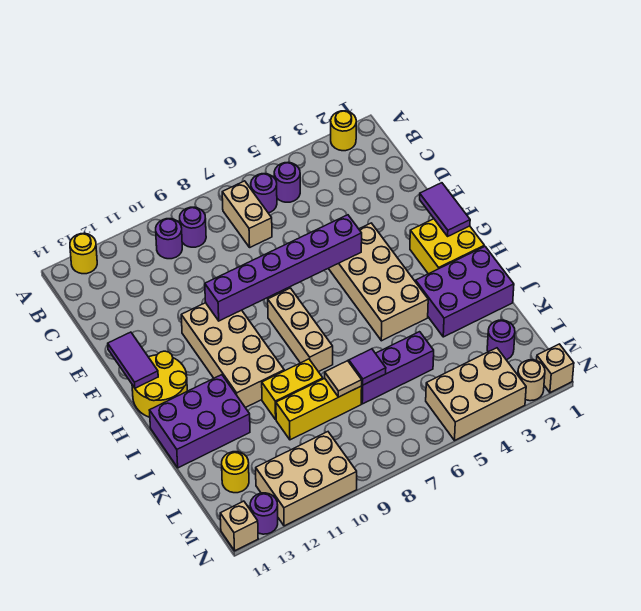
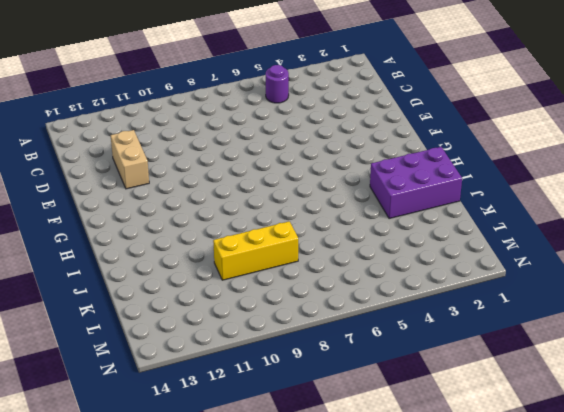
tan 1x2 brick [111,130,149,189] -> tan 1x2 brick moved to [222,181,272,247]
none -> yellow 1x1 round brick [331,111,356,151]
none -> yellow 1x1 round brick [70,233,97,274]
none -> purple 1x1 round brick [251,174,277,213]
none -> purple 1x1 round brick [180,207,206,247]

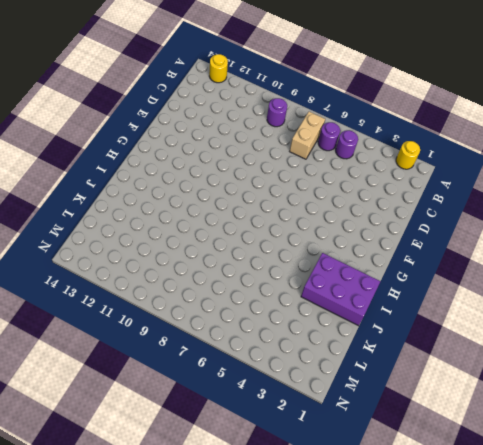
none -> purple 1x1 round brick [156,219,182,259]
none -> tan 2x4 brick [328,223,428,341]
none -> tan 2x4 brick [181,303,284,408]
none -> yellow 2x2 brick [410,219,484,274]

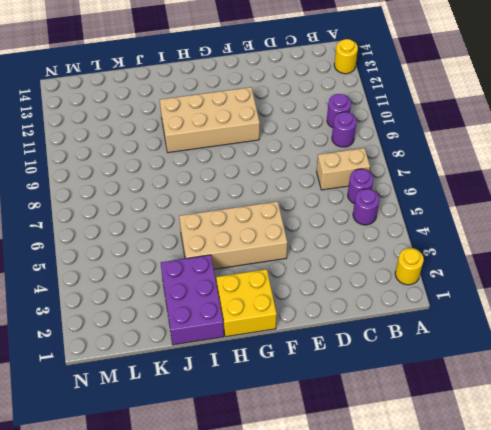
none -> tan 1x3 brick [268,288,333,372]
none -> yellow 2x2 round brick [132,351,187,417]
none -> purple 2x3 brick [149,375,250,468]
none -> yellow 1x2 brick [262,359,323,419]

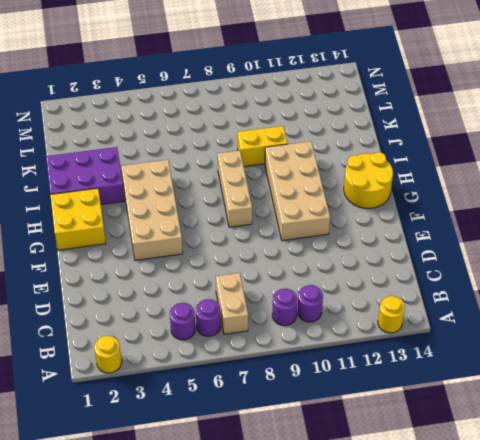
none -> purple 2x3 brick [149,375,250,468]
none -> purple 1x3 brick [361,332,434,404]
none -> yellow 1x3 brick [276,378,362,440]
none -> purple 1x1 round brick [487,320,515,360]

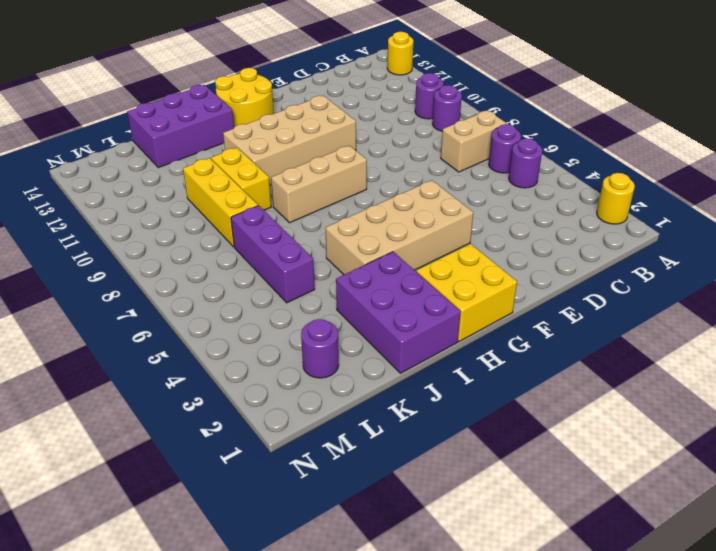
purple 2x3 brick [127,85,234,168] -> purple 2x3 brick turned to [149,375,250,468]
none -> yellow 1x1 round brick [222,452,249,493]
none -> tan 2x3 brick [426,348,526,440]
none -> tan 2x3 brick [256,432,357,526]
none -> tan 1x1 brick [537,344,574,393]

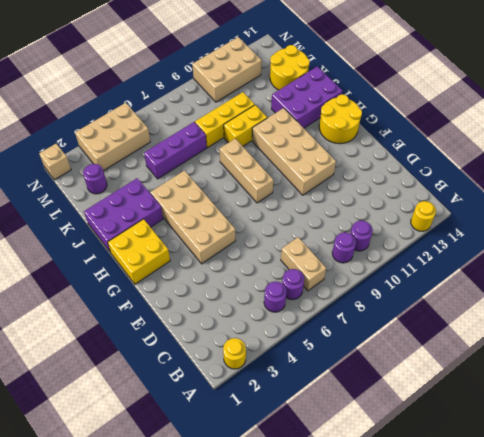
yellow 2x2 round brick [270,45,310,90] -> yellow 1x1 round brick [222,452,249,493]
none -> tan 1x1 round brick [518,360,545,401]
none -> purple 1x1 round brick [250,493,278,534]
none -> tan 1x1 brick [220,501,258,551]
none -> purple 1x2 tile [420,183,470,236]

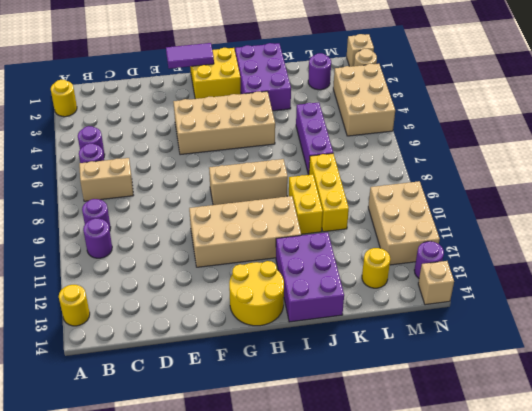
none -> purple 1x6 brick [205,215,362,321]
none -> purple 1x2 tile [108,332,158,388]
none -> purple 1x1 tile [349,349,386,385]
none -> tan 1x1 tile [325,361,362,397]

